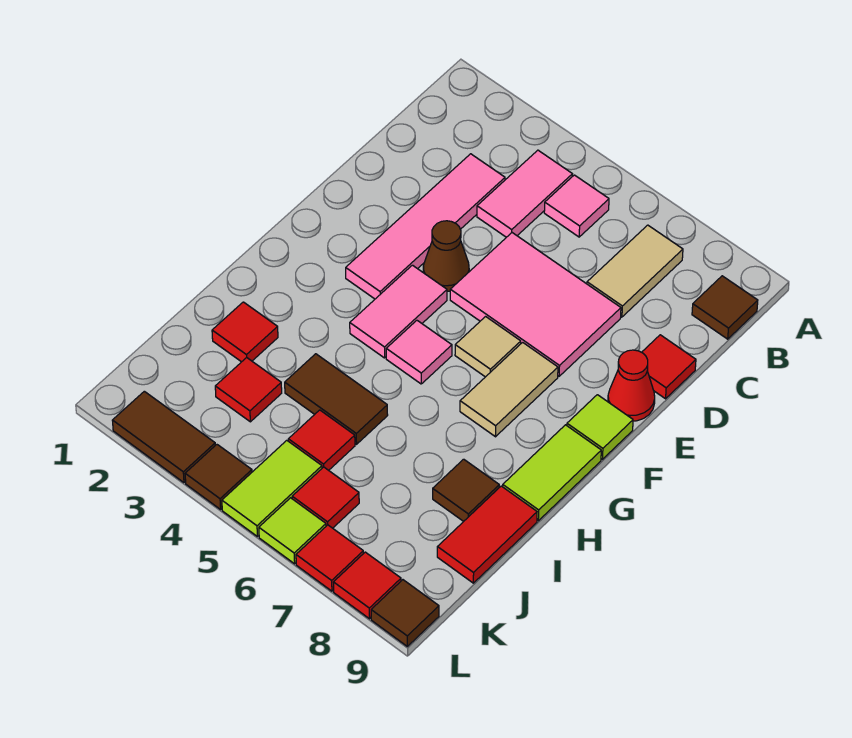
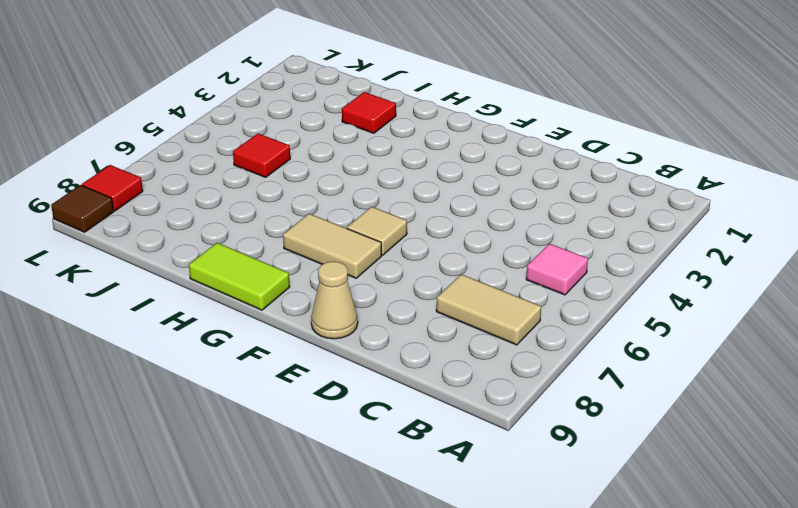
tan 1x1 cone [311,261,358,339] -> red 1x1 cone [608,350,655,421]
none -> pink 1x2 tile [477,150,572,237]
none -> brown 1x1 tile [692,276,758,339]
none -> pink 1x4 tile [346,154,505,299]

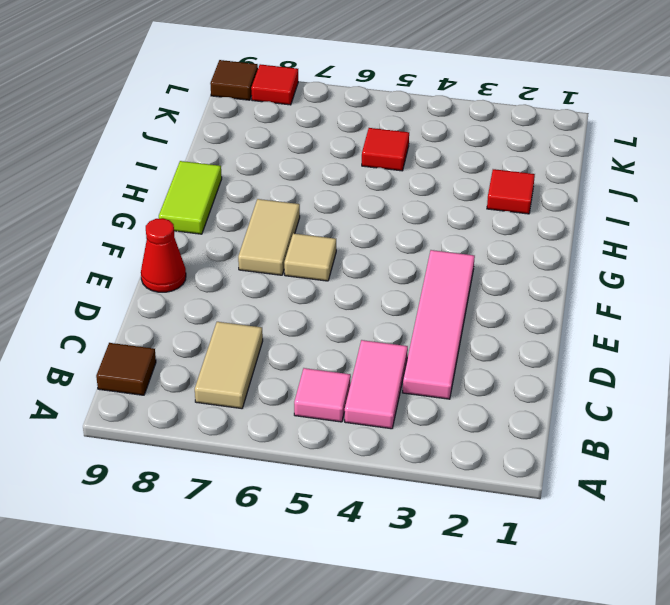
none -> pink 2x3 tile [450,233,621,376]
none -> red 1x1 tile [642,335,696,399]
none -> brown 1x1 cone [423,221,469,291]

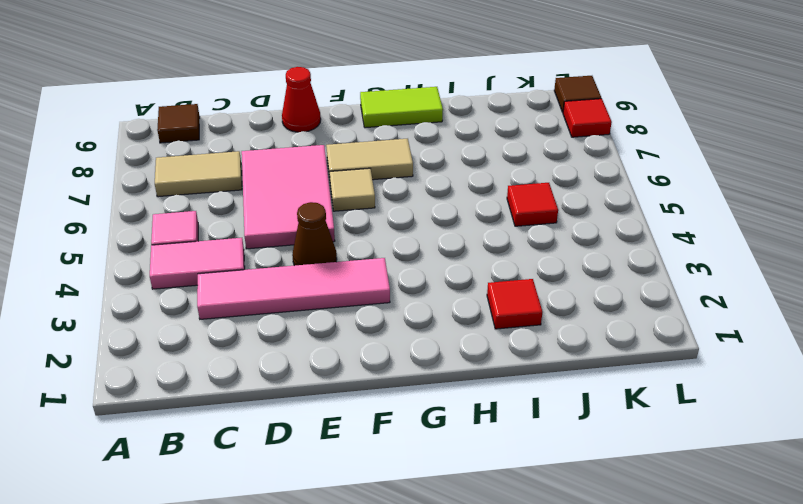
none -> red 1x1 tile [642,335,696,399]
none -> pink 1x2 tile [350,265,447,358]
none -> lime 1x1 tile [567,395,633,459]

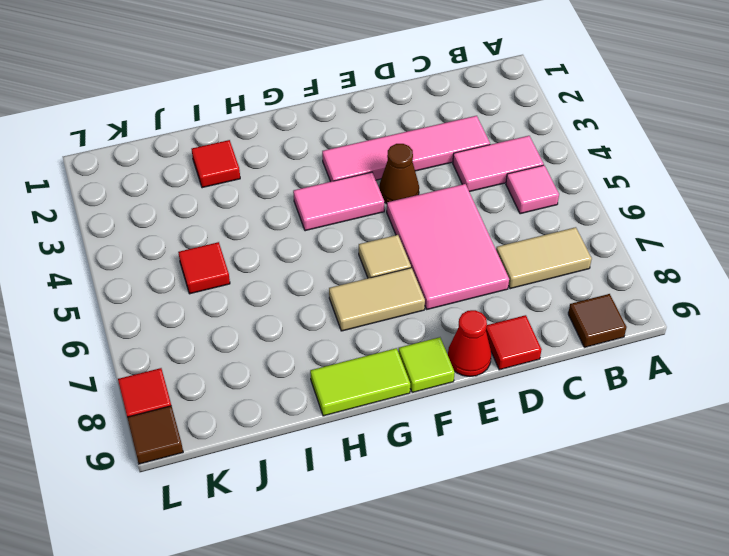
none -> pink 1x1 tile [386,320,452,384]
none -> brown 1x2 tile [285,354,388,444]
none -> brown 1x1 tile [433,459,499,521]

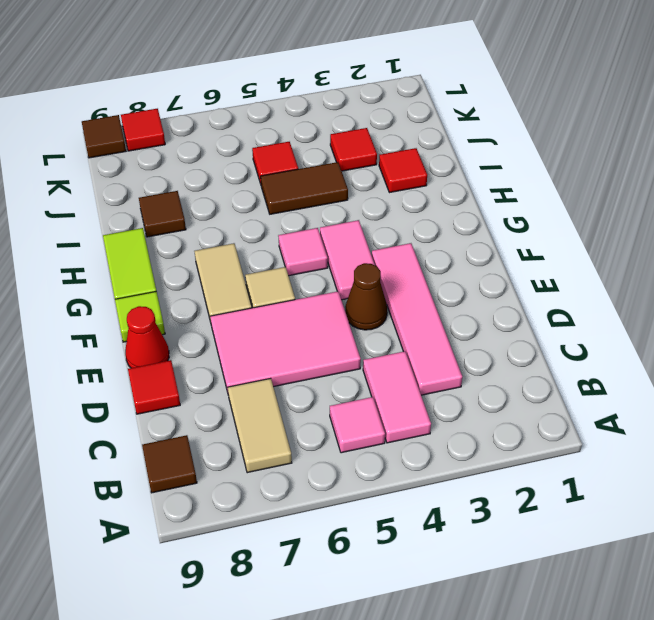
none -> red 1x2 tile [437,486,537,583]
none -> lime 1x2 tile [222,440,322,536]
none -> red 1x1 tile [292,467,359,528]

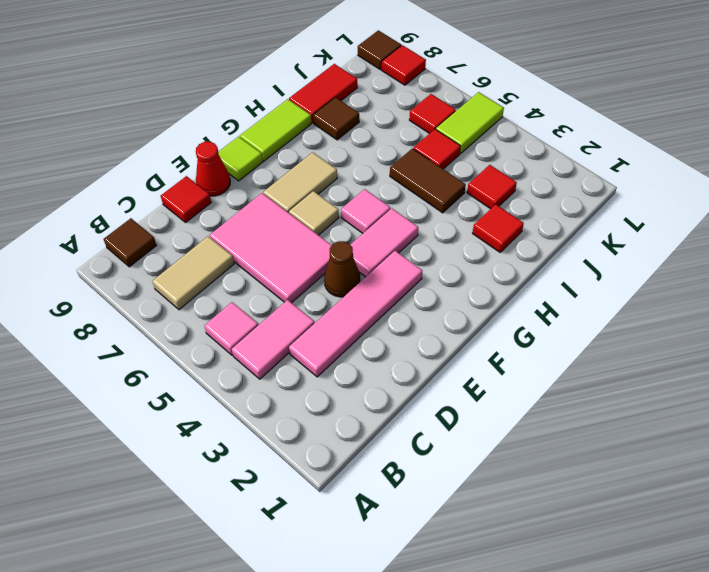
none -> brown 1x2 tile [112,391,215,483]
none -> brown 1x1 tile [185,445,252,509]
none -> lime 1x1 tile [259,498,326,564]

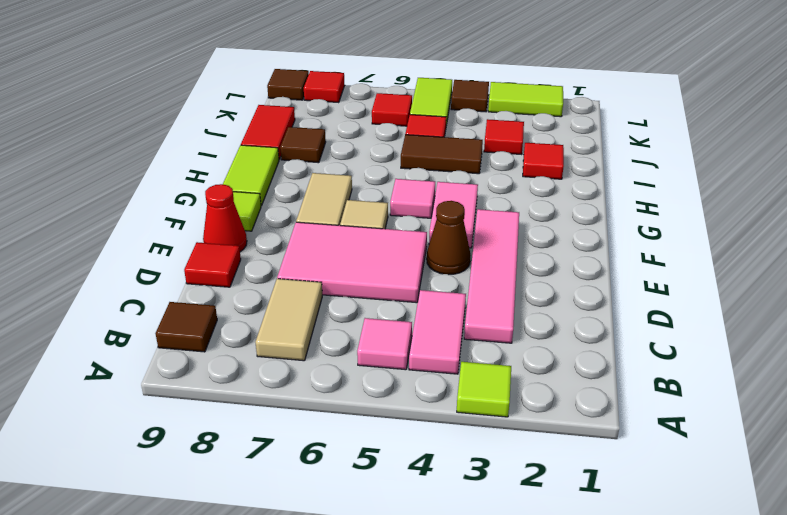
lime 1x1 tile [457,362,511,417] -> lime 1x1 tile moved to [259,498,326,564]
lime 1x2 tile [488,82,563,117] -> brown 1x2 tile [112,391,215,483]
none -> red 1x1 tile [296,525,363,591]

